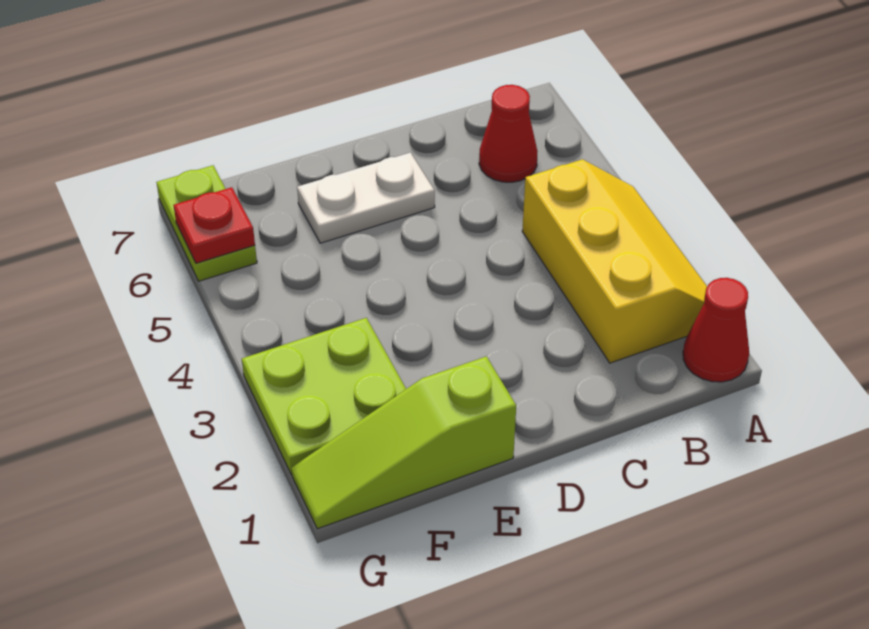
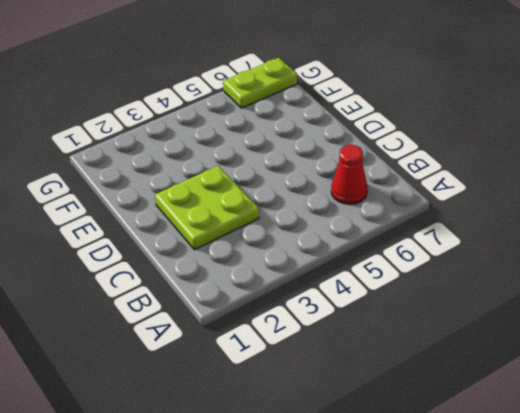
lime 2x2 plate [155,166,259,250] -> lime 2x2 plate moved to [242,318,406,474]
none -> red 1x1 cone [683,278,749,382]
none -> yellow 2x3 slope [522,159,707,363]

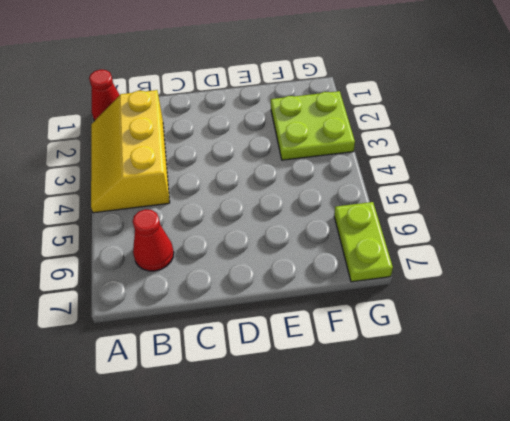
none -> white 1x2 plate [297,152,435,243]
none -> lime 1x3 slope [291,356,516,529]

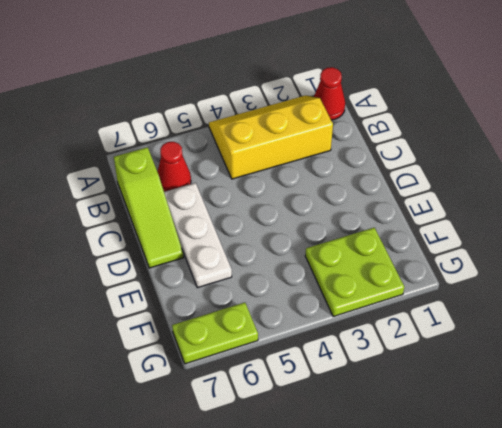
lime 1x3 slope [114,147,184,268] -> lime 1x3 slope moved to [291,356,516,529]
white 1x3 plate [164,183,232,288] -> white 1x2 plate [297,152,435,243]
none -> red 1x1 plate [174,187,255,263]

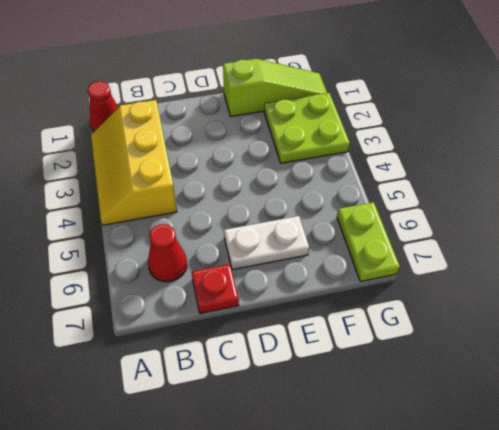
red 1x1 plate [192,264,239,313] -> red 1x1 plate moved to [174,187,255,263]

